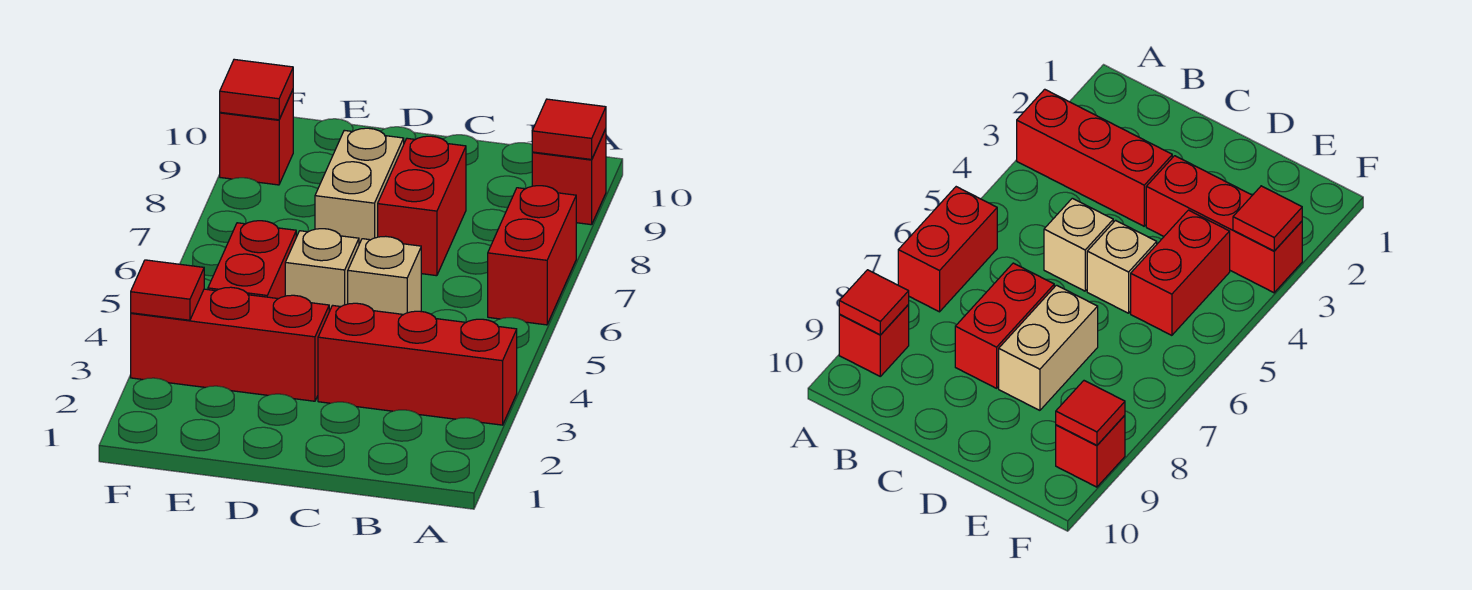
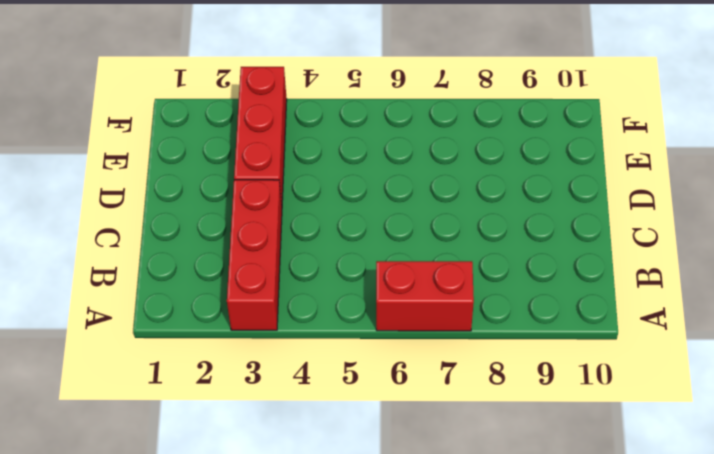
none -> red 1x1 brick [532,129,606,225]
none -> tan 1x1 brick [348,236,421,314]
none -> red 1x2 brick [378,136,466,276]

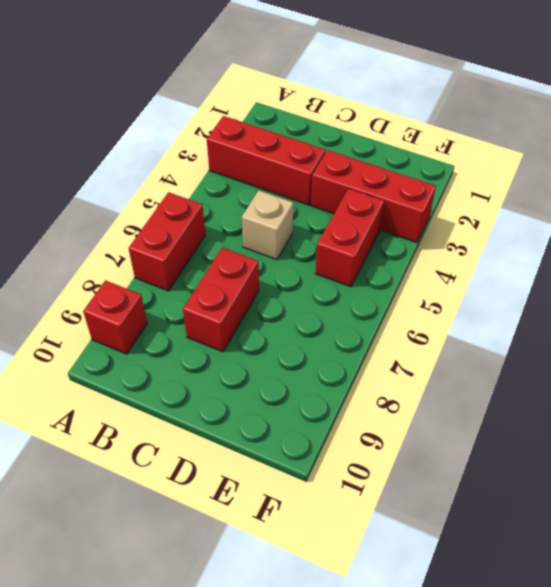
none -> tan 1x1 brick [285,229,359,311]
none -> tan 1x2 brick [315,128,404,244]
none -> red 1x1 brick [220,90,293,185]

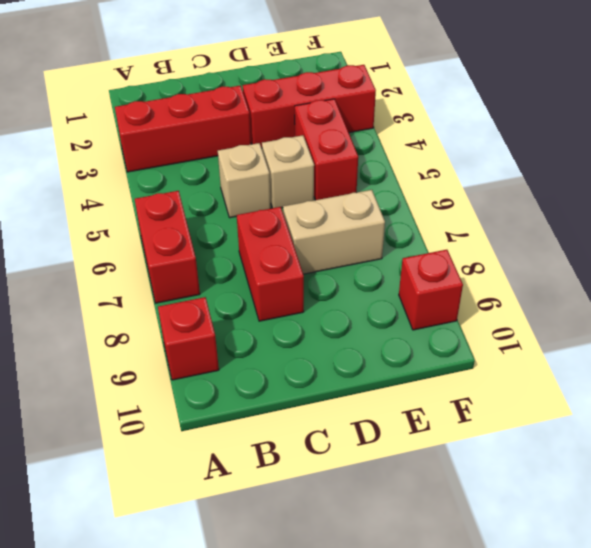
tan 1x2 brick [283,190,385,274] -> tan 1x2 brick turned to [315,128,404,244]
none -> red 1x1 tile [532,99,606,159]
none -> red 1x1 tile [131,260,204,320]
none -> red 1x1 tile [220,59,293,120]

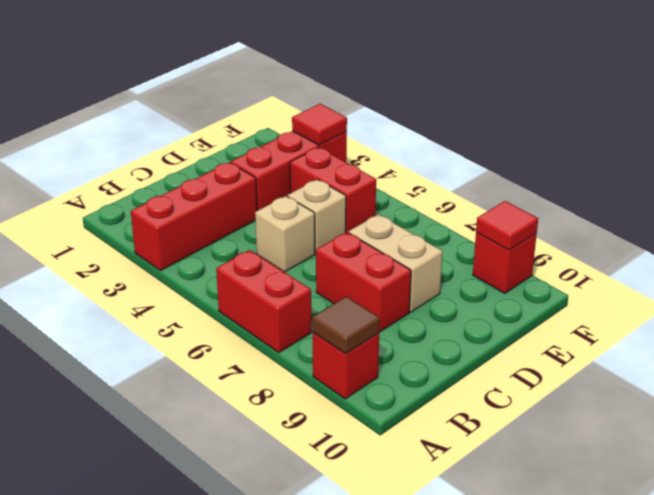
brown 1x1 tile [312,297,380,354] -> red 1x1 tile [532,99,606,159]

